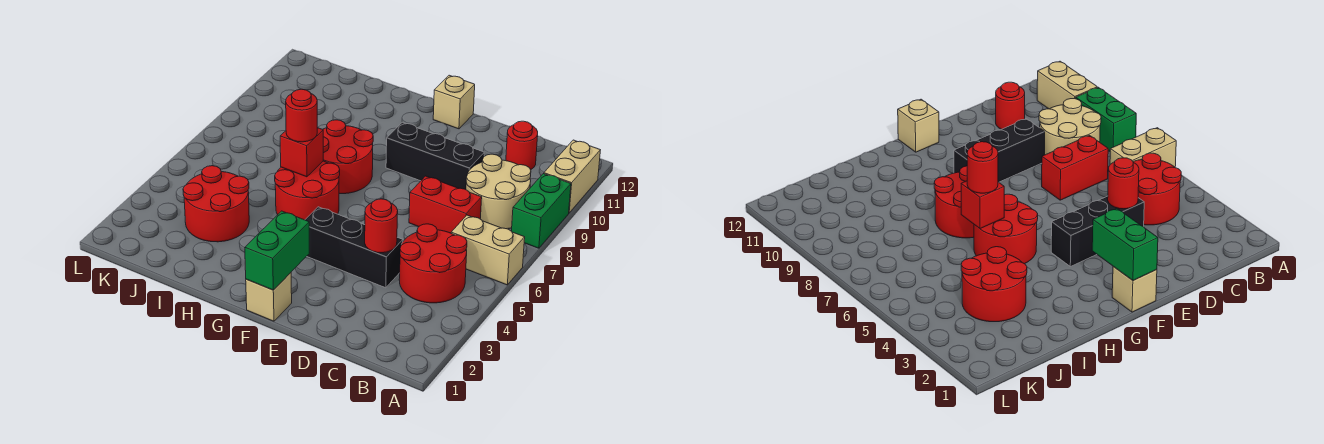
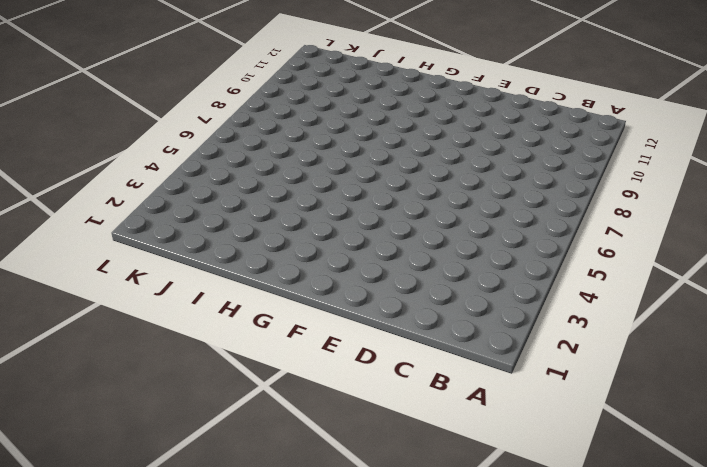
none -> tan 1x2 brick [451,215,525,285]
none -> green 1x2 brick [512,174,571,248]
none -> tan 1x2 brick [544,140,600,213]

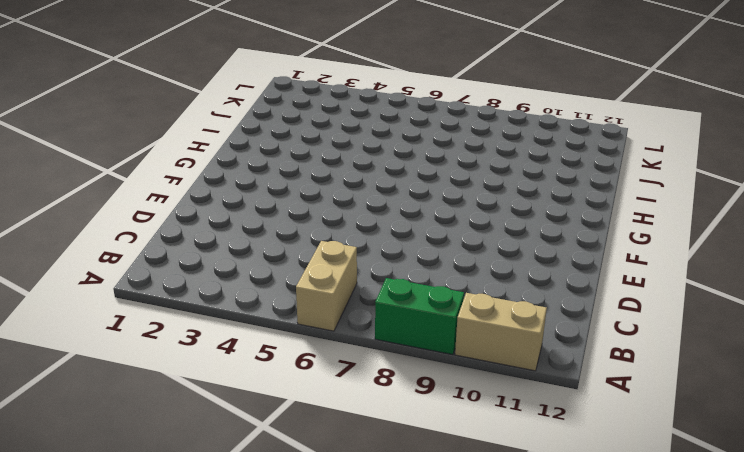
none -> red 2x2 round brick [399,224,467,303]
none -> tan 2x2 round brick [466,154,531,229]
none -> red 1x2 brick [409,176,482,233]

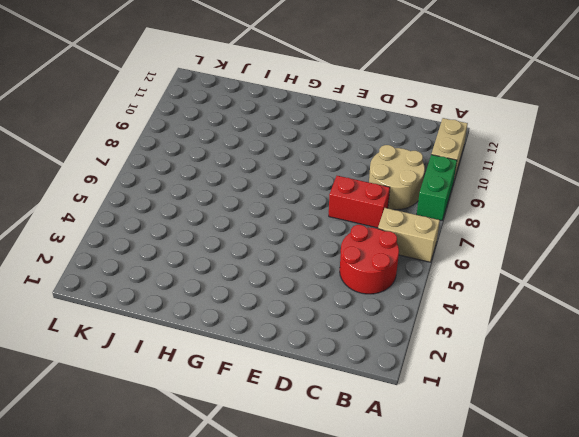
none -> red 1x1 round brick [506,121,538,170]
none -> black 1x3 brick [305,207,403,288]
none -> black 1x3 brick [386,122,484,189]

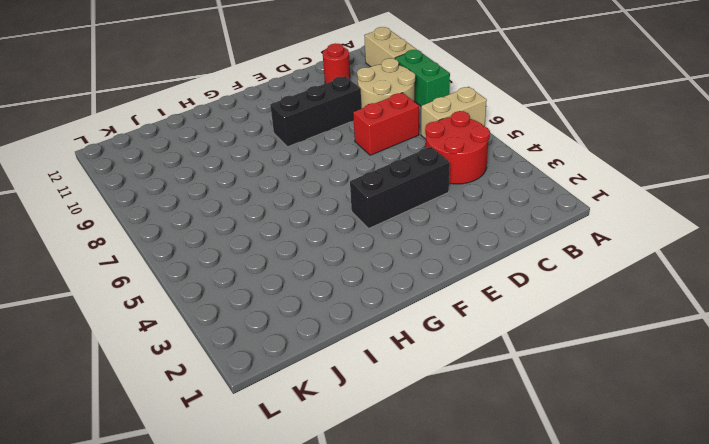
none -> tan 1x1 brick [246,273,292,321]
none -> tan 1x1 brick [433,75,475,129]
none -> red 2x2 round brick [275,161,340,220]

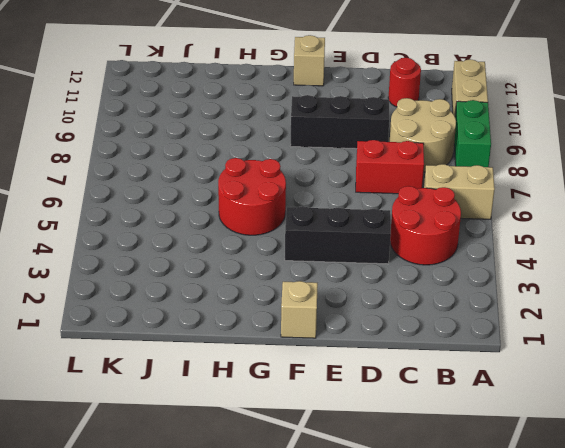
none -> red 2x2 round brick [323,120,373,194]
none -> red 2x2 round brick [183,166,249,242]
none -> red 1x1 round brick [365,199,398,253]

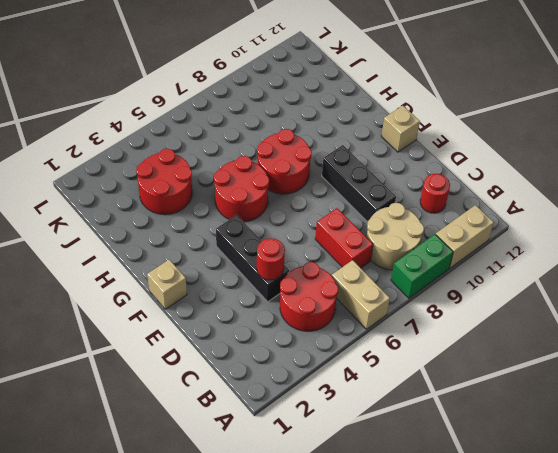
none -> green 1x2 brick [245,211,309,290]
none -> red 1x1 brick [280,128,323,177]
none -> red 1x1 round brick [286,89,317,142]

